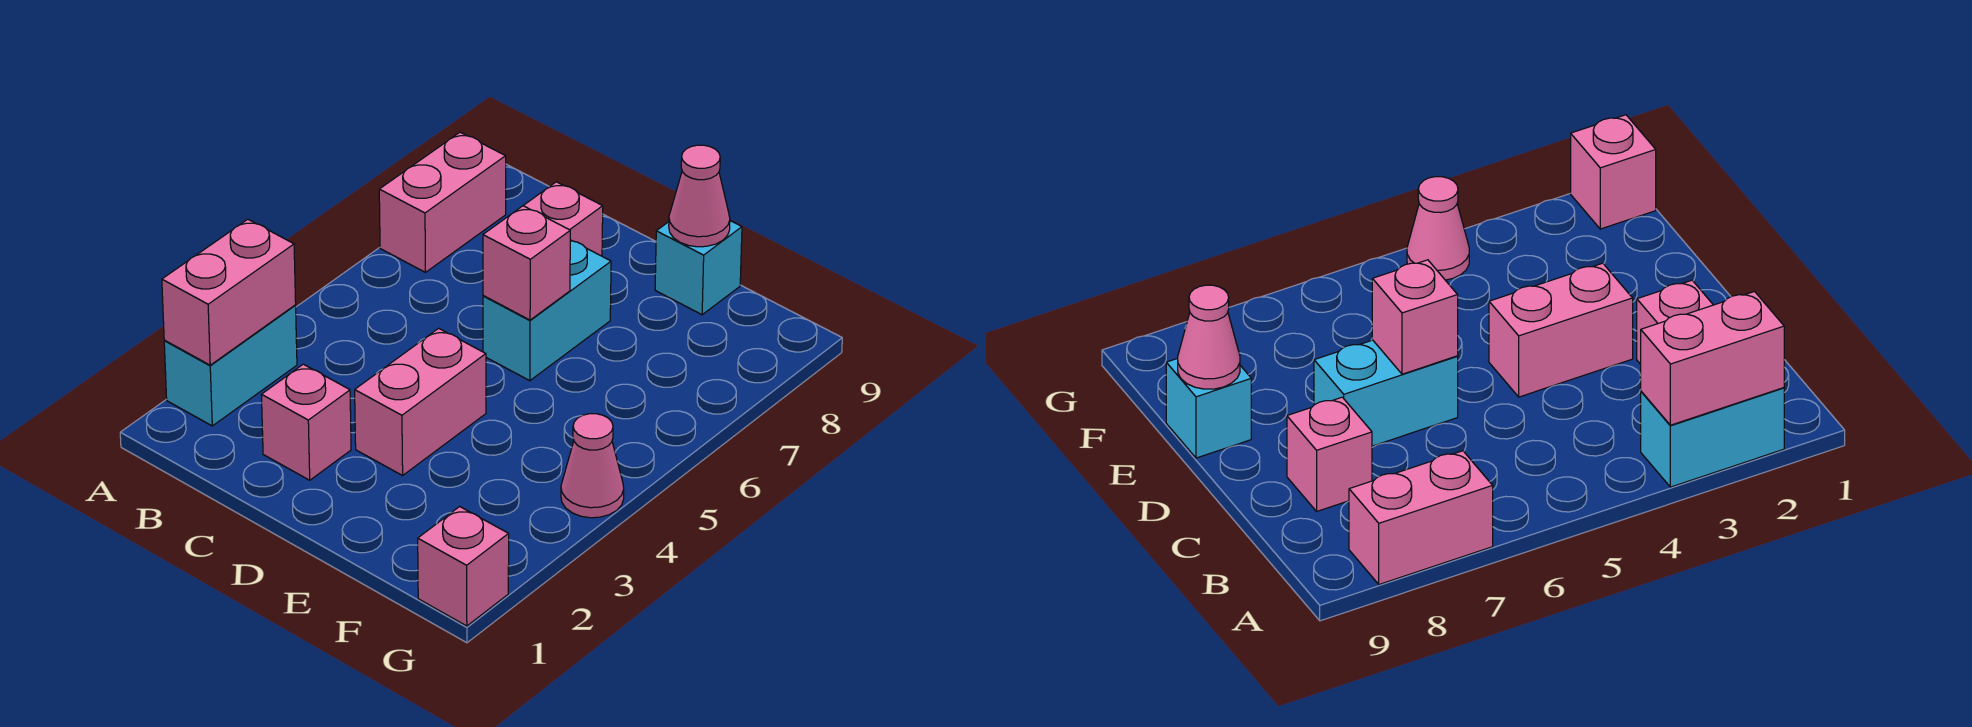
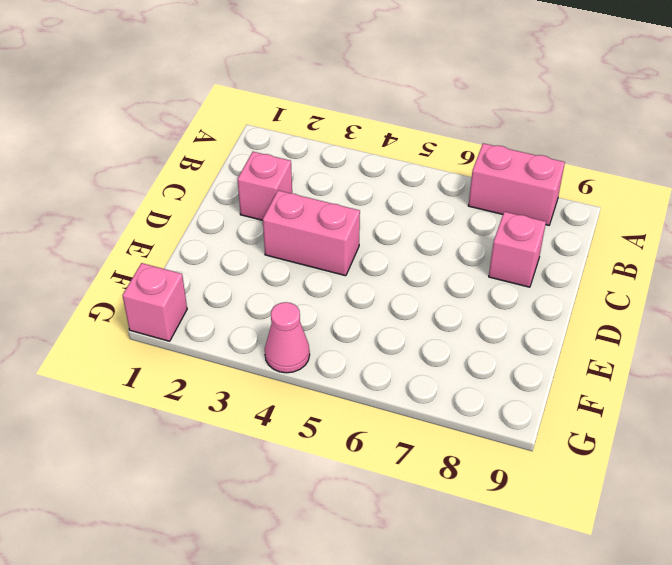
none -> cyan 1x2 brick [164,305,297,426]
none -> cyan 1x2 brick [483,240,611,381]
none -> cyan 1x1 brick [655,221,742,315]

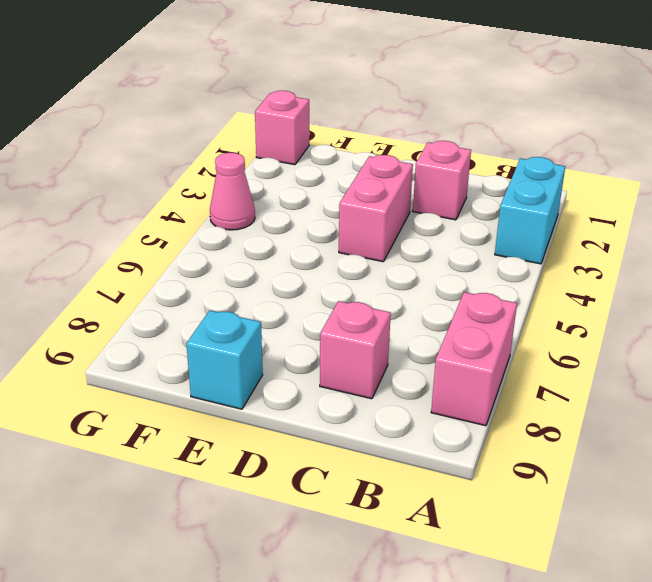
none -> cyan 1x2 brick [483,240,611,381]
none -> pink 1x2 brick [162,219,296,365]
none -> pink 1x1 brick [483,206,570,320]

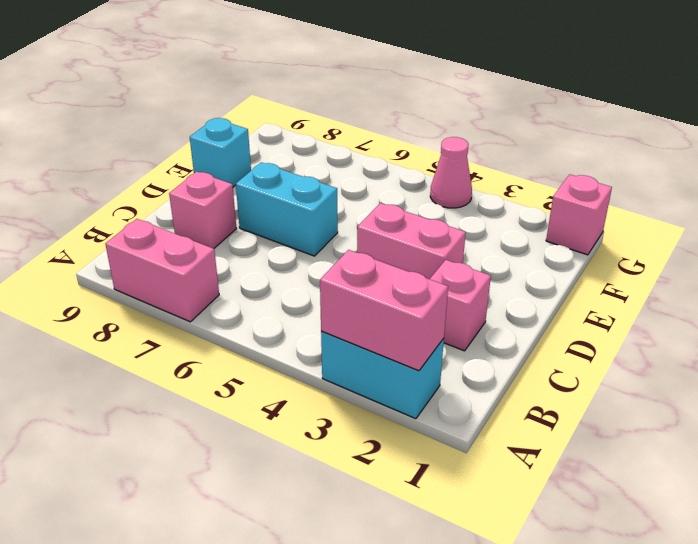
none -> pink 1x1 brick [483,206,570,320]
none -> pink 1x1 cone [669,145,730,247]

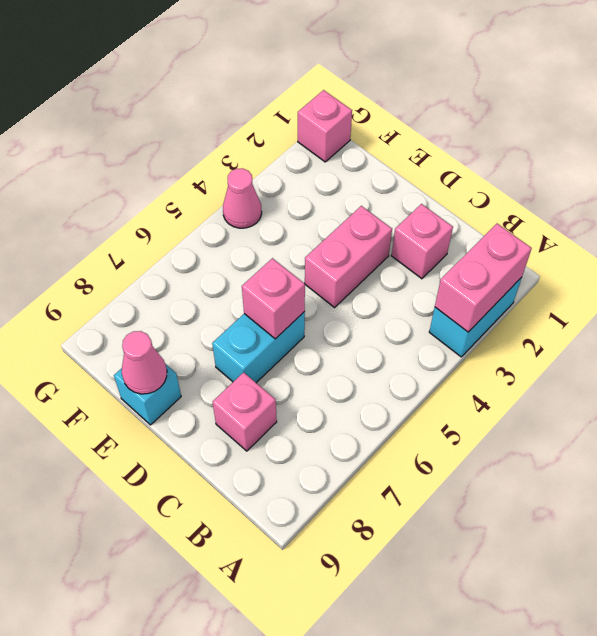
none -> pink 1x2 brick [379,132,506,272]

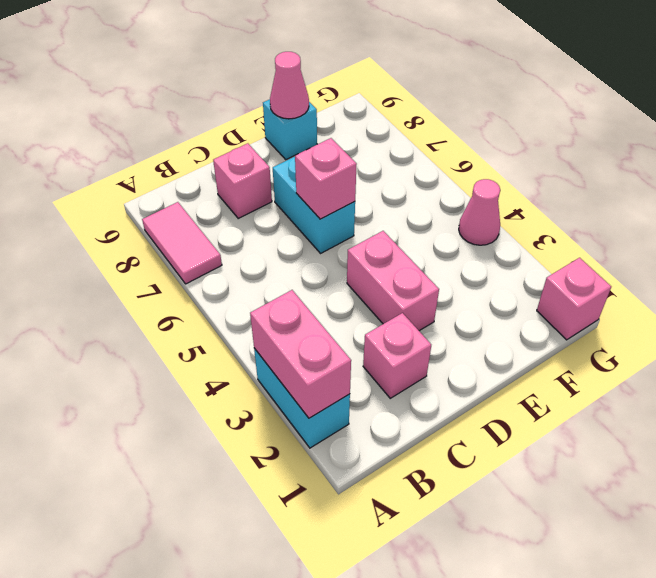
pink 1x2 tile [142,202,222,284] -> pink 1x2 brick [379,132,506,272]

